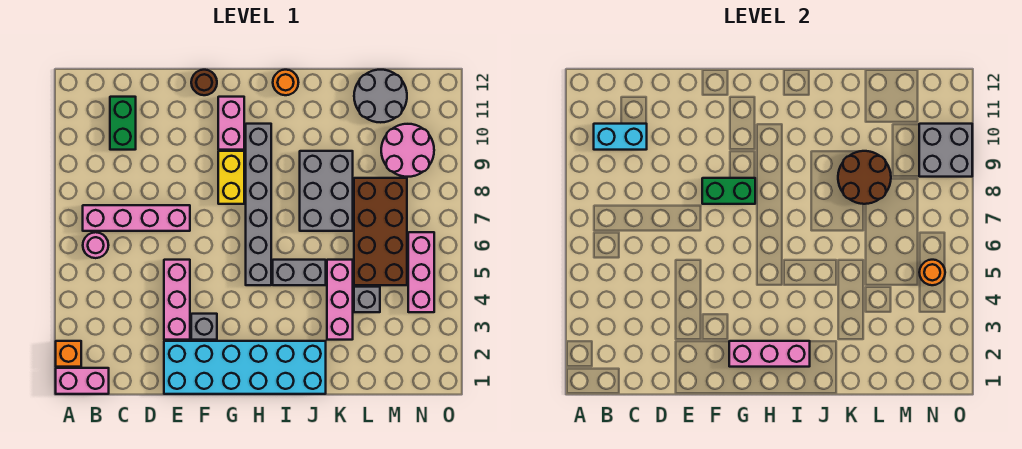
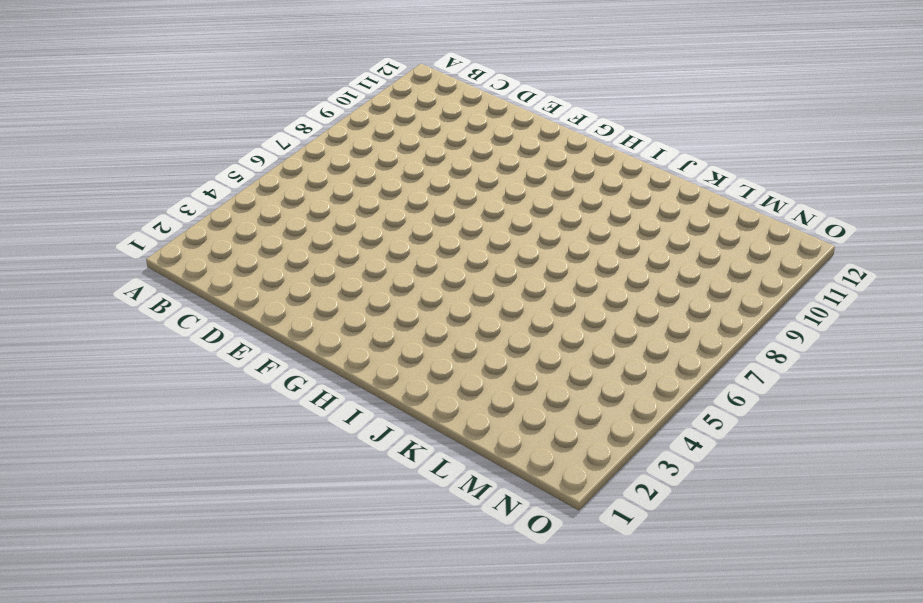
none -> pink 1x2 brick [56,368,109,394]
none -> orange 1x1 brick [56,341,81,367]
none -> pink 1x1 round brick [83,232,109,258]

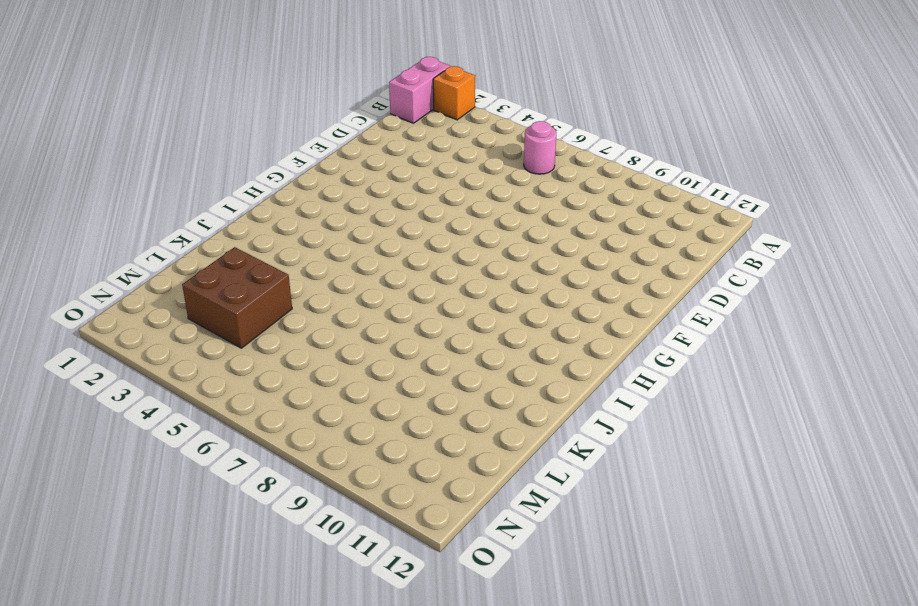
brown 2x2 brick [182,247,292,348] -> grey 1x1 brick [354,287,380,312]
none -> pink 1x4 brick [83,205,190,231]
none -> green 1x2 brick [110,97,136,150]
none -> cyan 2x6 brick [164,341,326,394]

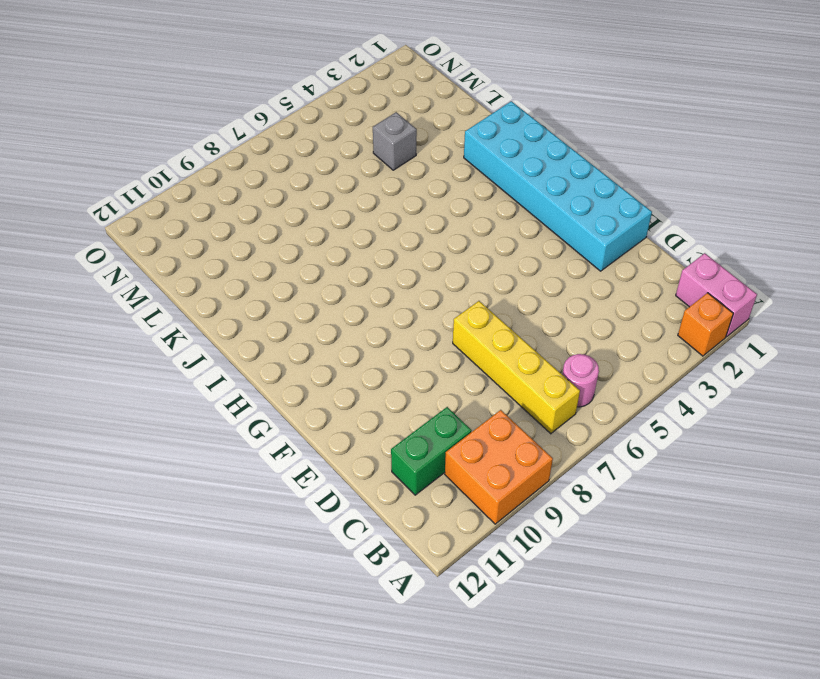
orange 2x2 brick [445,410,553,524] -> none
yellow 1x4 brick [453,301,580,434] -> pink 1x4 brick [83,205,190,231]
none -> pink 1x3 brick [164,260,190,340]
none -> grey 1x1 brick [191,314,217,340]
none -> brown 1x1 round brick [191,70,217,95]

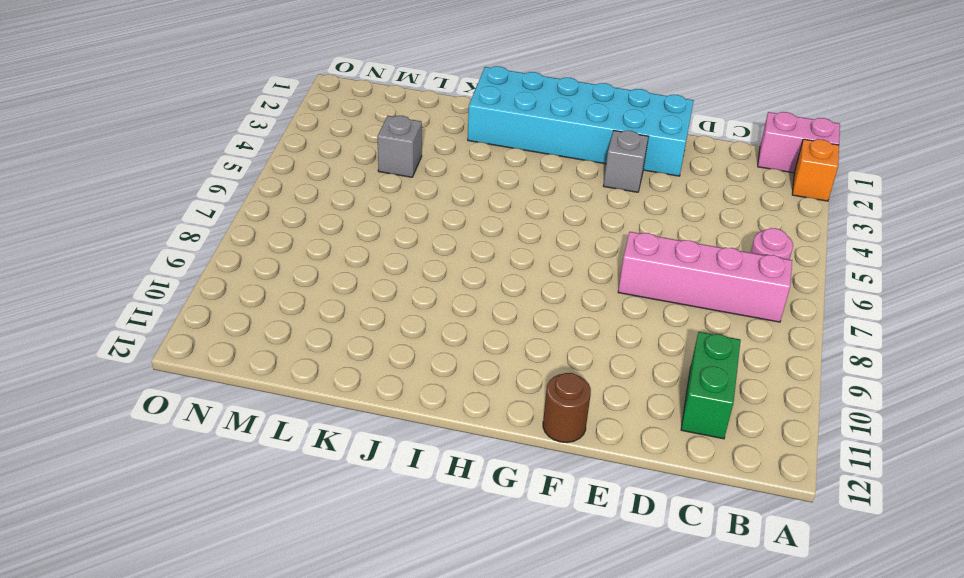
none -> pink 1x3 brick [164,260,190,340]
none -> yellow 1x2 brick [218,151,244,204]
none -> pink 1x2 brick [218,97,244,150]

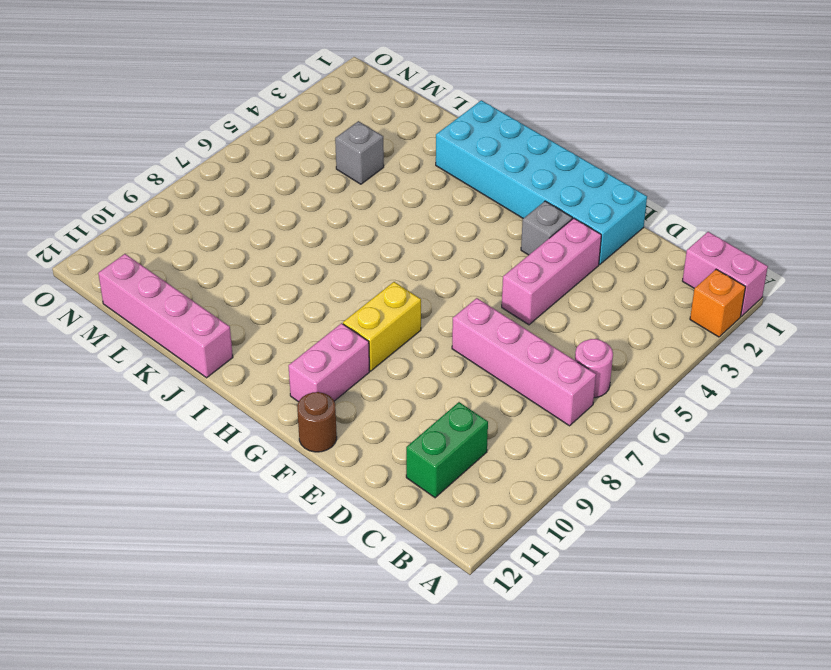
pink 1x4 brick [98,254,233,378] -> grey 2x2 round brick [354,70,407,122]
none -> grey 1x6 brick [246,124,271,285]
none -> grey 1x2 brick [273,260,326,285]
none -> orange 1x1 round brick [273,70,298,95]

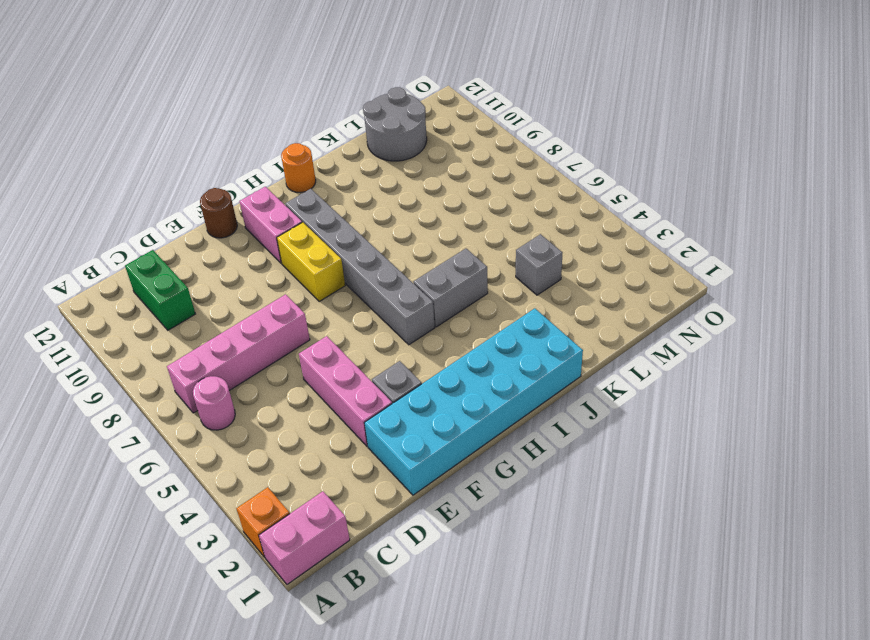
none -> grey 2x3 brick [300,151,353,231]
none -> pink 1x3 brick [327,260,353,340]
none -> brown 2x4 brick [354,178,407,285]

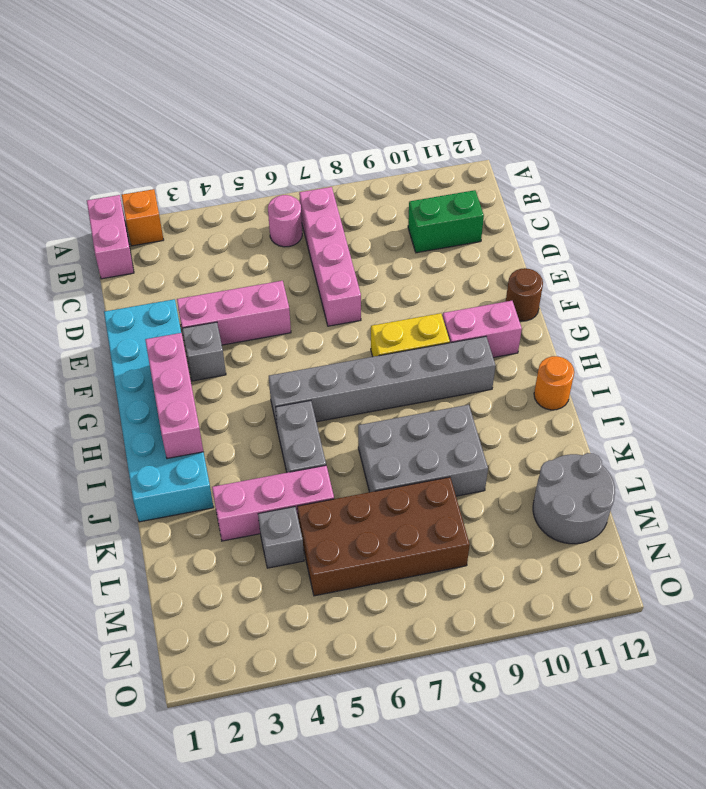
none -> pink 2x2 round brick [381,124,434,177]
none -> pink 1x3 brick [408,232,434,312]
none -> cyan 1x2 brick [594,124,647,150]

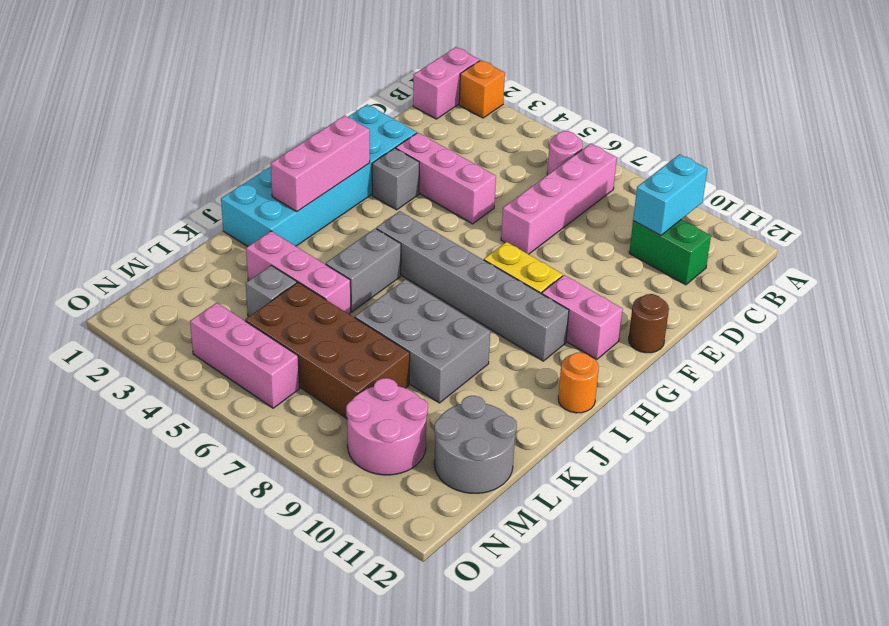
none -> green 1x2 brick [702,178,755,204]
none -> brown 2x2 round brick [838,151,891,204]
none -> orange 1x1 round brick [919,260,945,285]

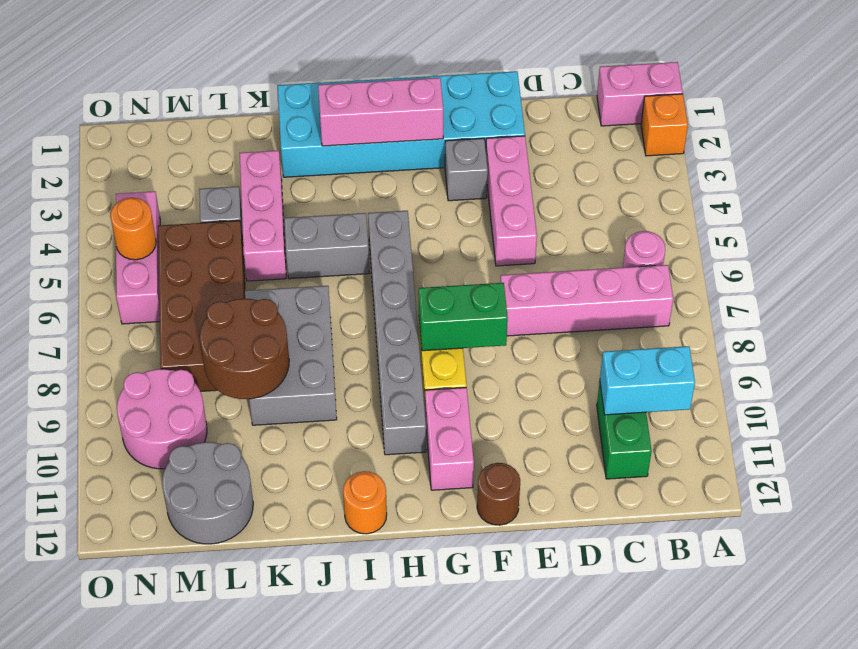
none -> grey 2x2 brick [919,124,972,177]

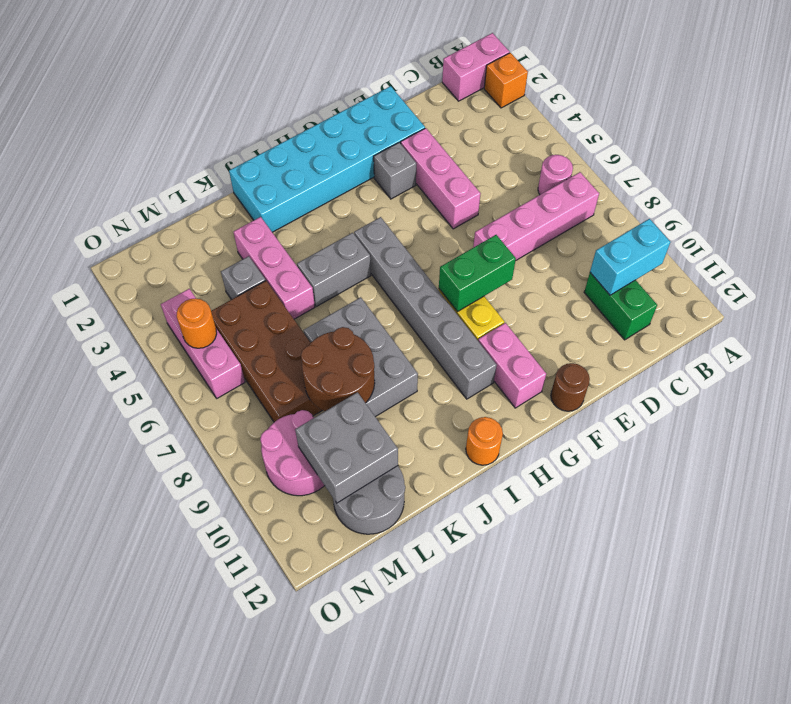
grey 2x2 brick [295,392,398,503] -> grey 2x2 brick moved to [919,124,972,177]
none -> pink 1x3 brick [729,341,810,367]

